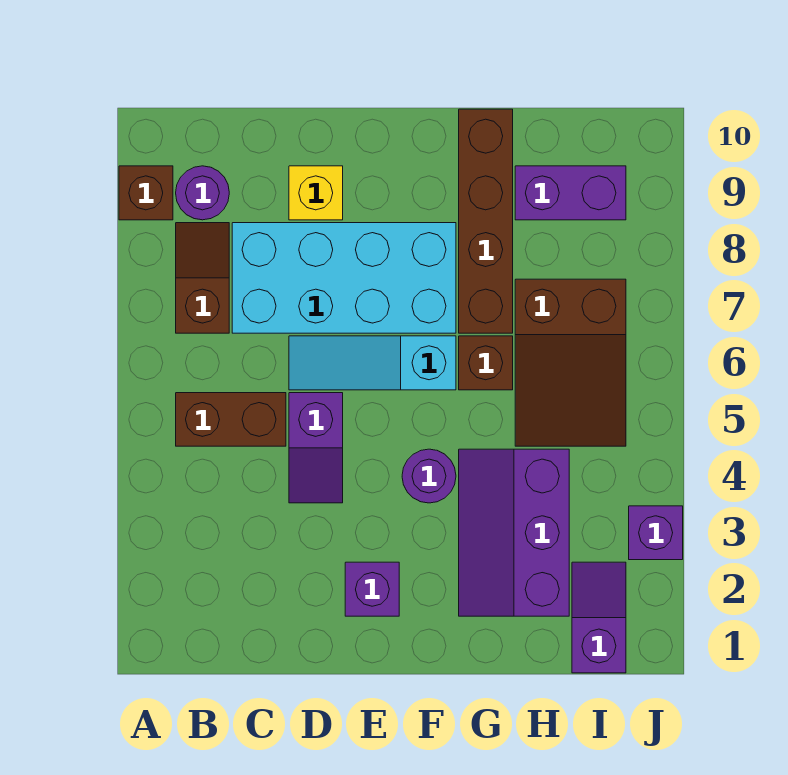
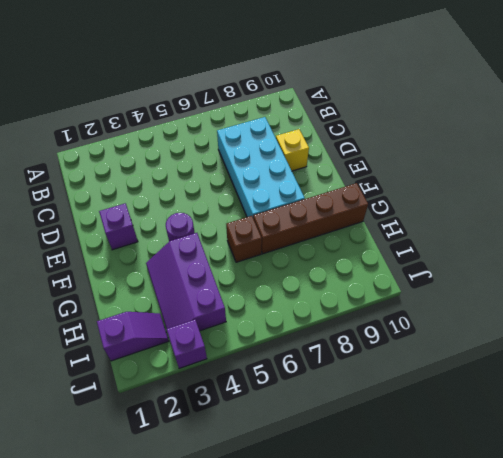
purple 2x3 slope [146,233,226,331] -> purple 2x3 slope turned to [459,449,569,616]
none -> brown 1x1 brick [119,166,173,220]
none -> brown 1x2 brick [176,393,286,446]
none -> brown 1x2 slope [176,223,229,333]

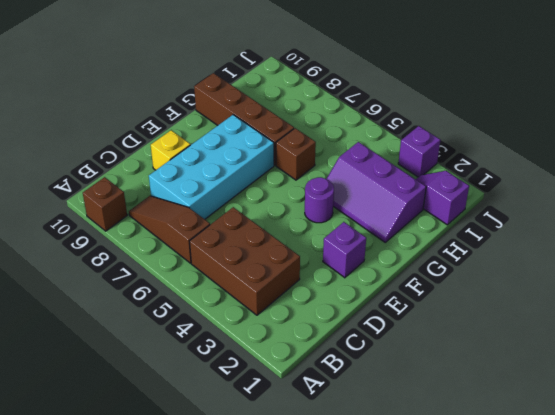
brown 2x3 brick [190,207,300,315] -> brown 1x2 brick [176,393,286,446]
brown 1x3 slope [129,196,210,263] -> brown 1x2 slope [176,223,229,333]
none -> purple 1x1 round brick [176,166,229,220]
none -> purple 1x2 slope [289,393,343,503]
none -> cyan 1x3 slope [289,336,456,390]

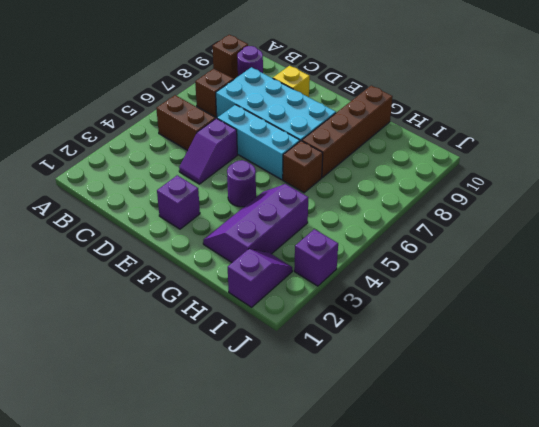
cyan 1x3 brick [217,105,300,180] -> cyan 1x3 slope [289,336,456,390]
none -> brown 2x3 slope [515,279,626,446]
none -> purple 1x2 brick [515,166,626,220]

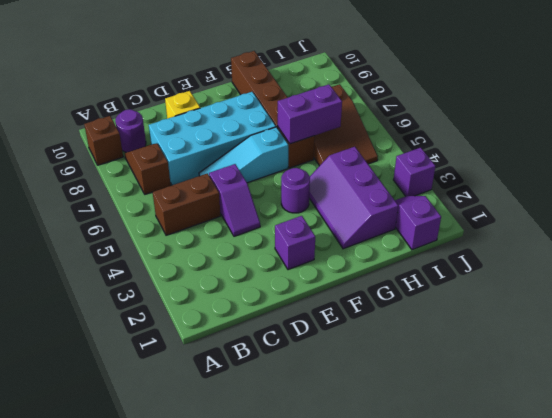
purple 1x2 brick [278,84,342,144] -> purple 1x2 brick moved to [515,166,626,220]

